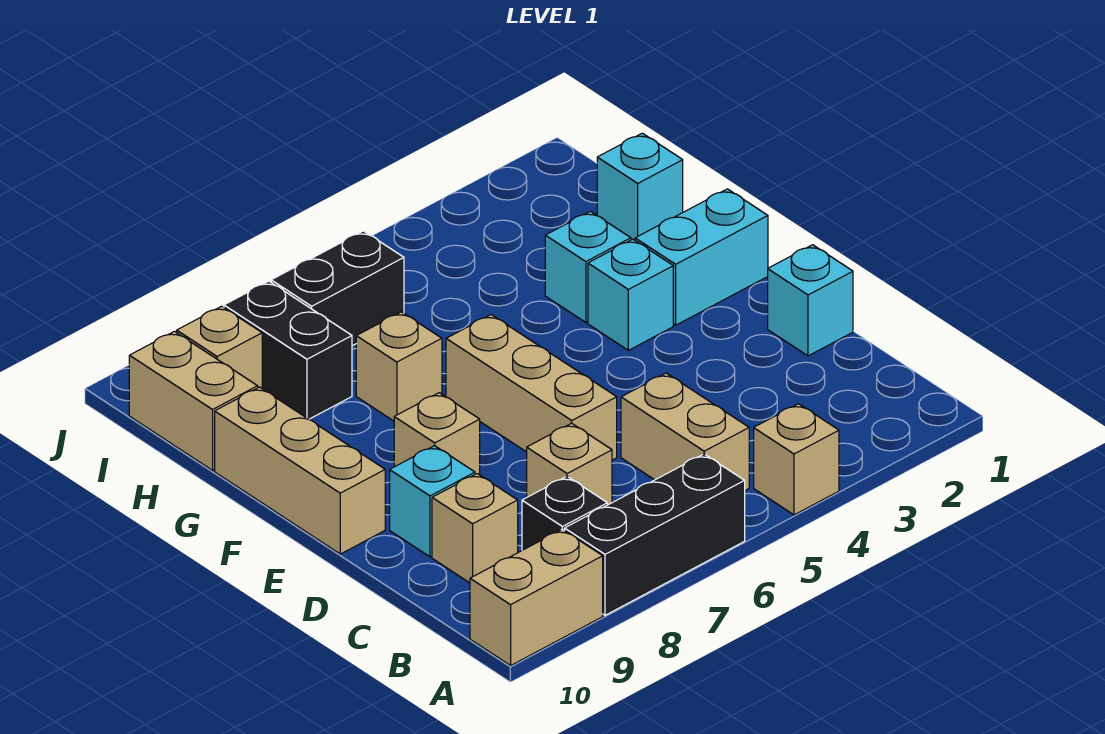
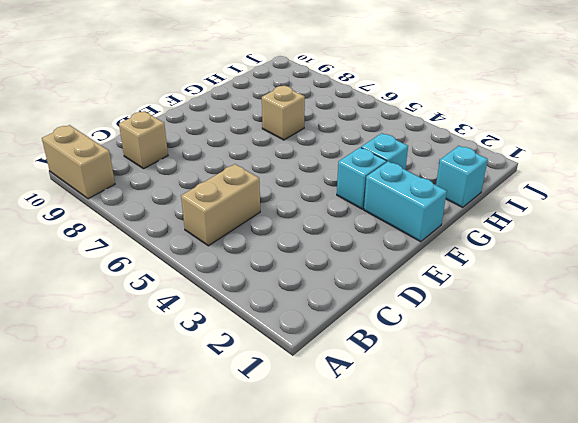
none -> tan 1x1 brick [754,404,839,515]
none -> black 1x3 brick [565,454,745,615]
none -> black 1x1 brick [522,476,607,550]

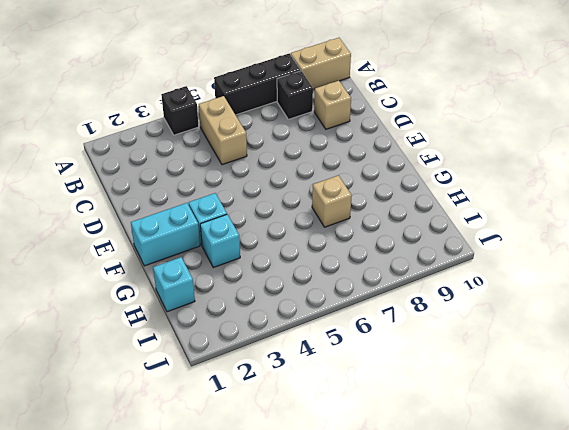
black 1x1 brick [161,86,199,135] -> tan 1x1 brick [754,404,839,515]
none -> tan 1x1 brick [527,423,612,505]
none -> cyan 1x1 brick [768,245,853,356]
none -> tan 1x3 brick [446,315,617,460]

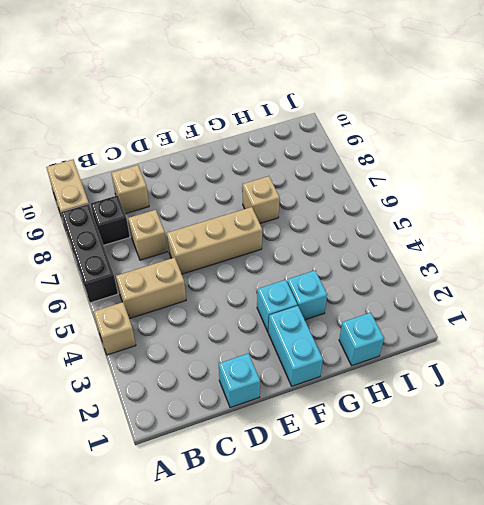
none -> cyan 1x1 brick [390,446,475,557]
none -> tan 1x1 brick [394,393,480,475]
none -> tan 1x3 brick [215,387,385,554]

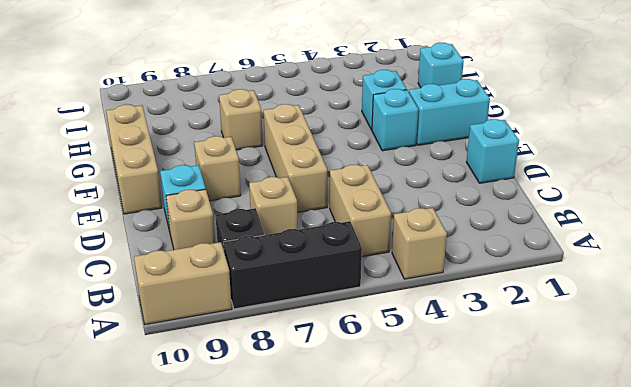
none -> black 1x2 brick [224,281,352,419]
none -> tan 1x2 brick [129,331,258,470]
none -> black 1x2 brick [271,231,404,346]

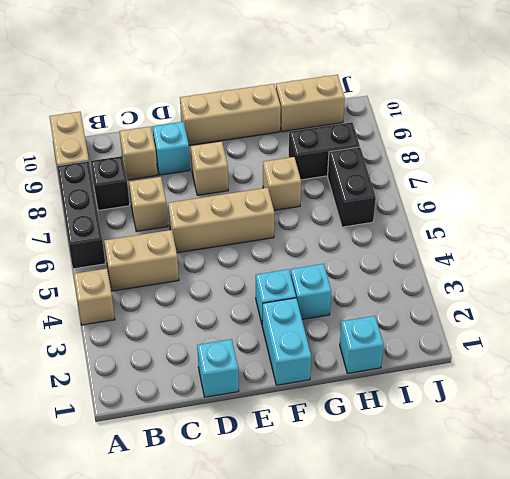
none -> tan 1x1 brick [177,306,262,388]

